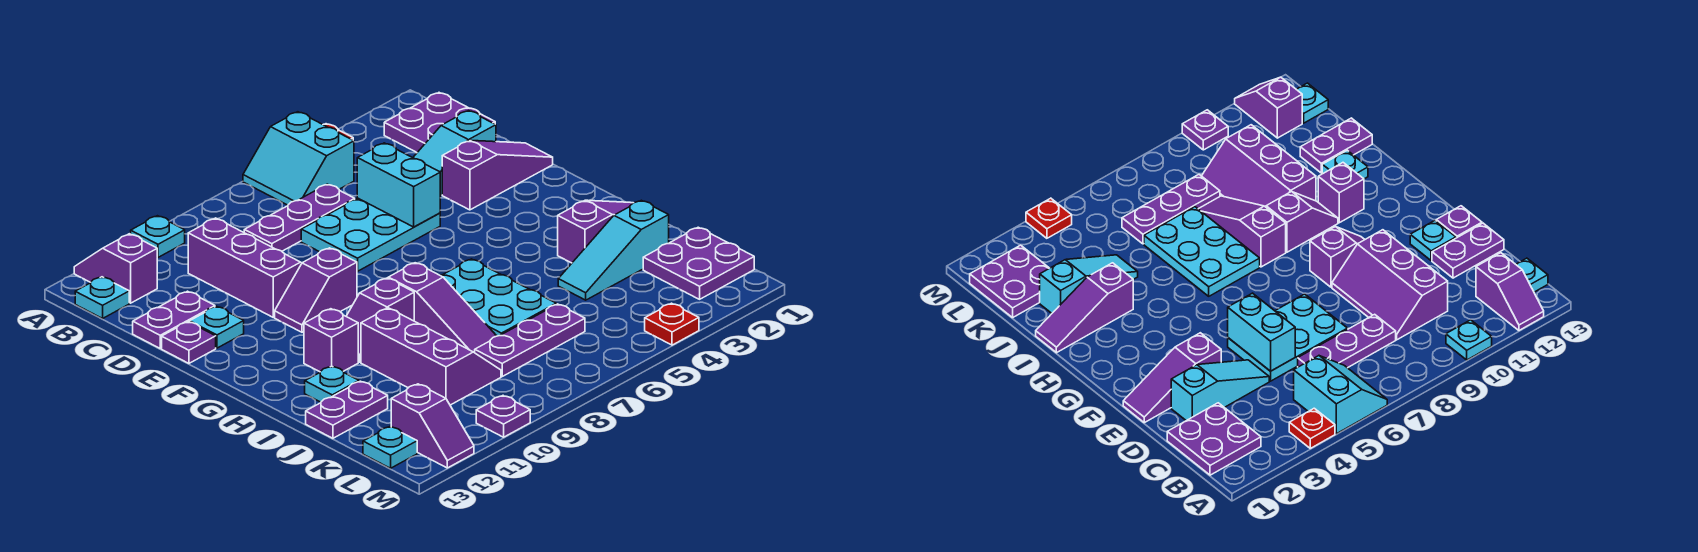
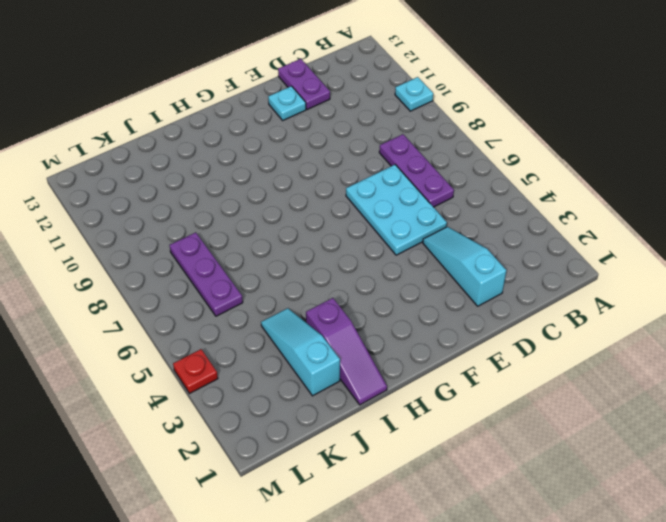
none -> red 1x1 plate [1289,408,1335,448]
none -> cyan 2x2 slope [243,112,354,205]
none -> purple 1x2 slope [74,234,157,303]
none -> purple 2x2 plate [384,93,495,152]

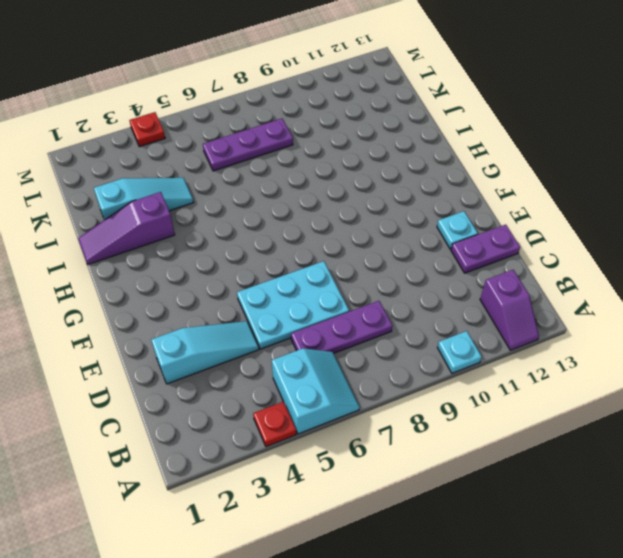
none -> purple 2x2 plate [384,93,495,152]
none -> cyan 1x1 plate [75,277,129,318]
none -> purple 2x3 slope [188,218,302,317]
none -> purple 1x3 slope [442,140,553,210]

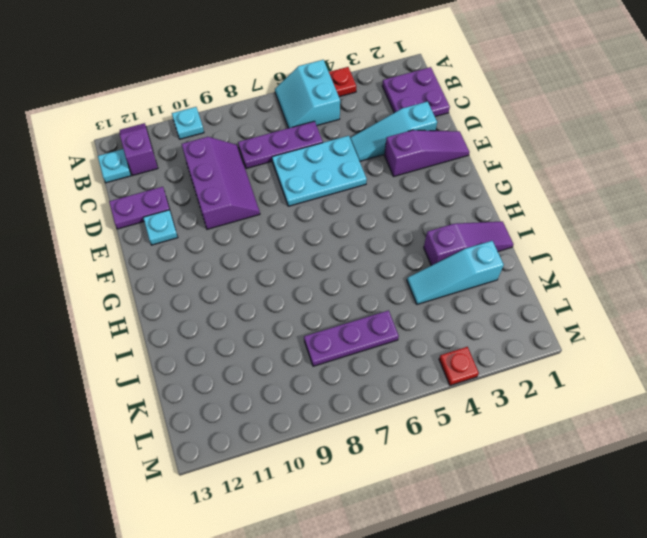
none -> purple 1x1 plate [162,322,216,363]
none -> purple 1x2 slope [275,248,357,332]
none -> cyan 2x3 plate [440,259,556,336]
none -> purple 1x3 slope [388,263,496,353]

